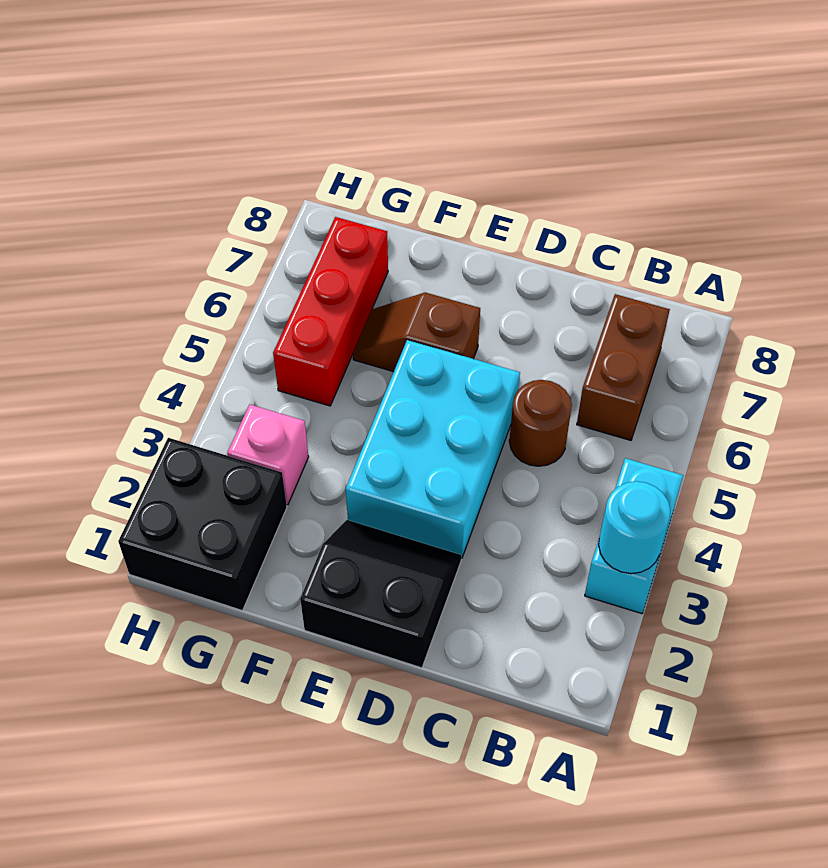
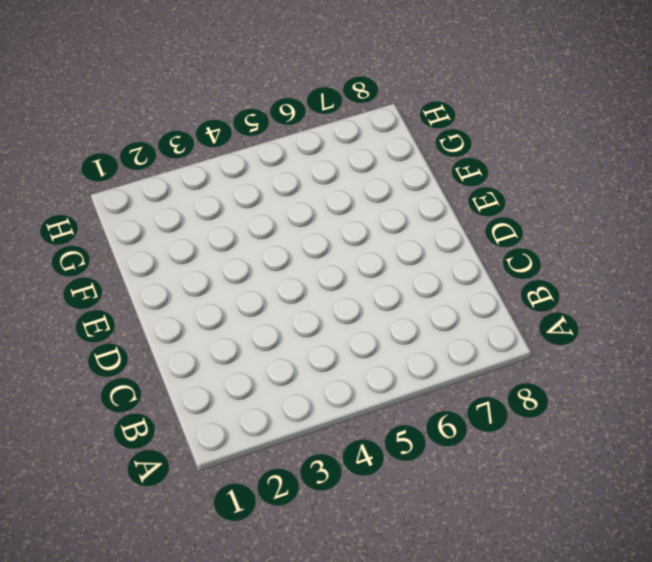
none -> cyan 1x2 brick [585,458,683,614]
none -> brown 1x2 brick [577,294,670,440]

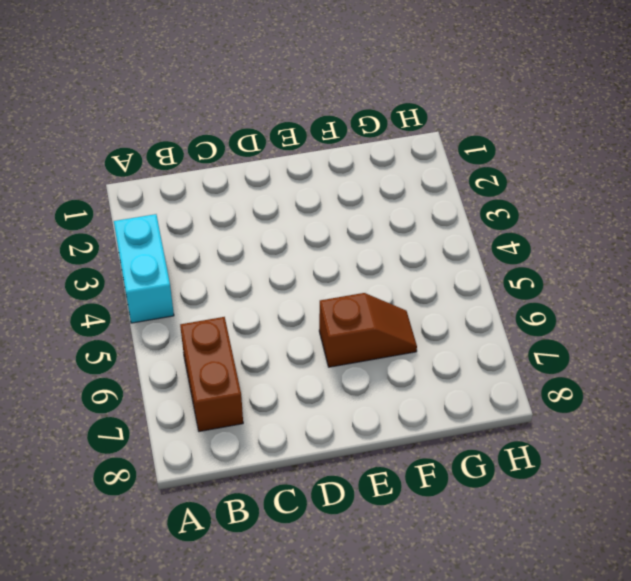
none -> brown 1x1 round brick [509,380,572,466]
none -> black 2x2 slope [300,520,461,668]

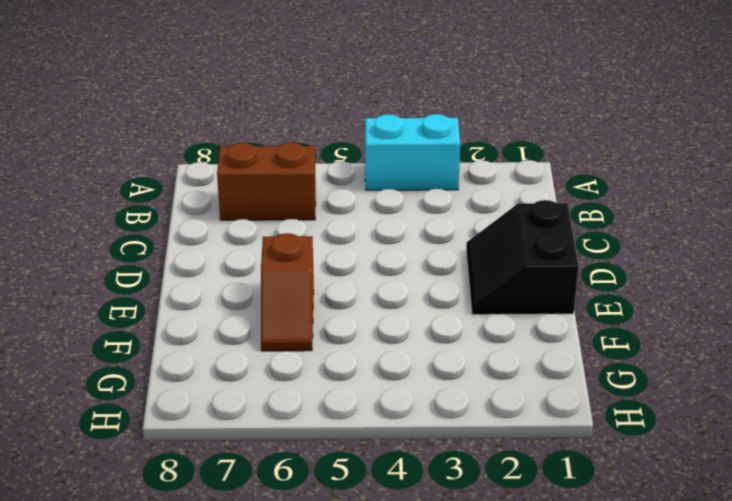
none -> brown 1x1 round brick [509,380,572,466]
none -> cyan 2x3 brick [346,340,520,558]

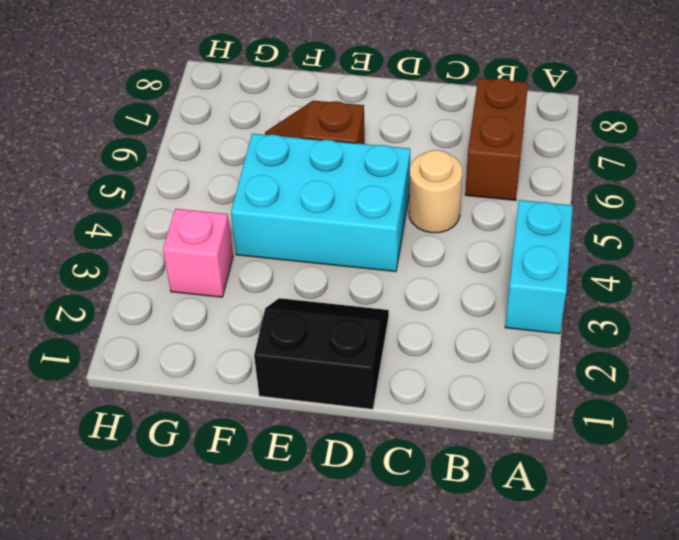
tan 1x1 round brick [409,150,462,233] -> brown 1x1 round brick [509,380,572,466]
cyan 2x3 brick [231,134,410,272] -> cyan 2x3 brick turned to [346,340,520,558]
none -> black 2x2 brick [118,438,287,611]
none -> red 1x3 brick [273,217,388,406]

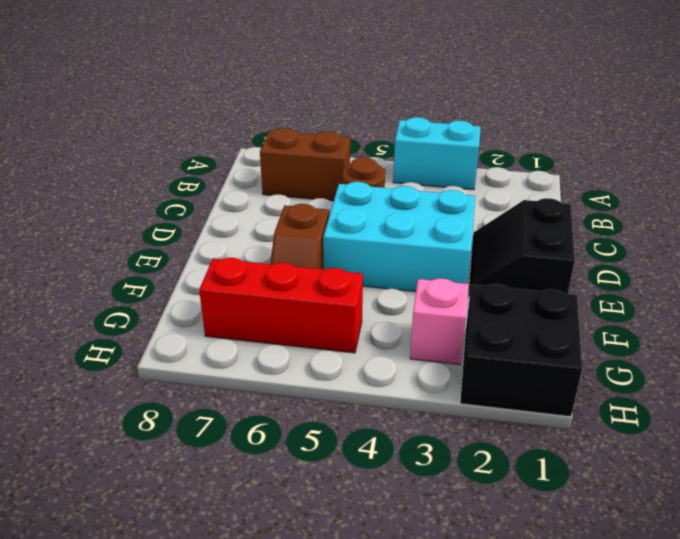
none -> cyan 1x1 round brick [599,481,671,574]

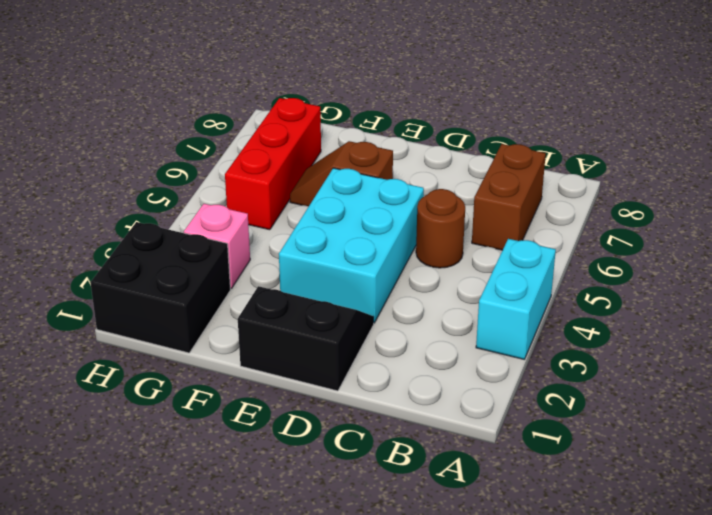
none -> cyan 1x1 round brick [599,481,671,574]

